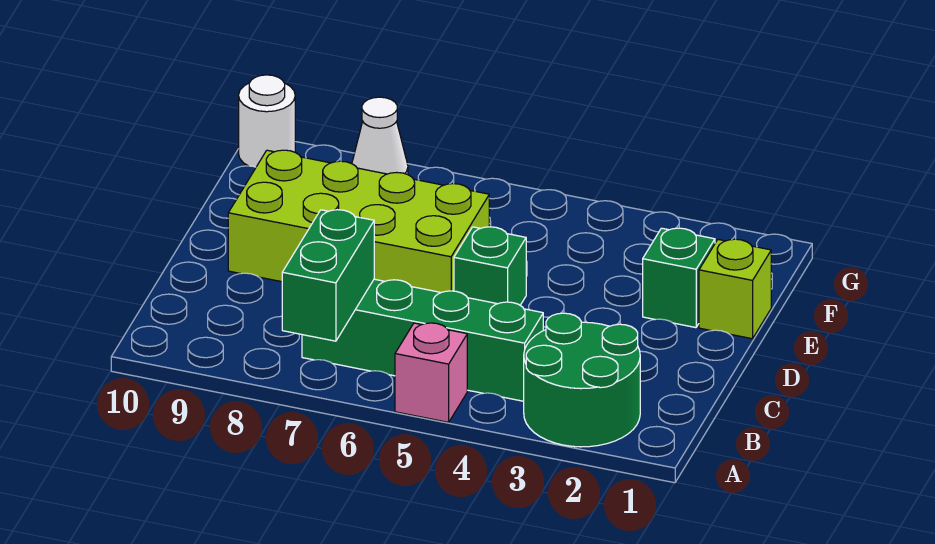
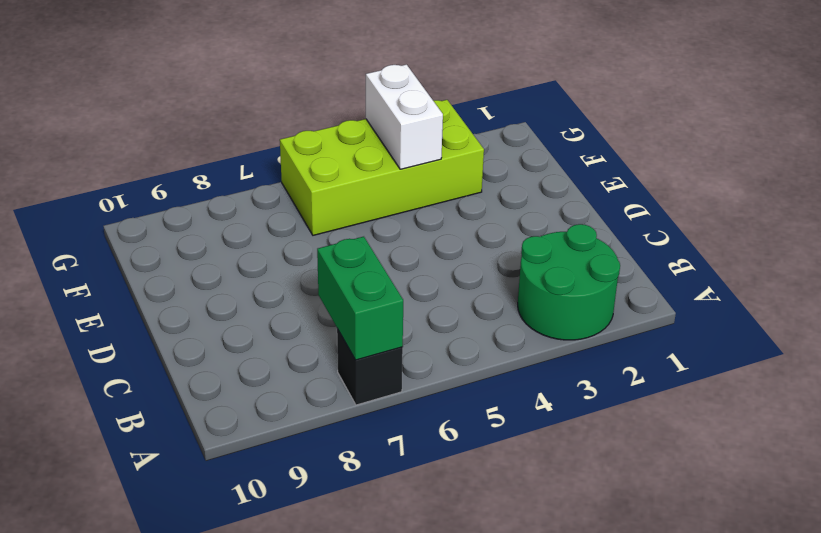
black 1x1 brick [337,329,403,405] -> none
lime 2x4 brick [280,100,484,235] -> lime 2x4 brick moved to [228,150,489,293]
white 1x2 brick [366,64,443,169] -> none
none -> pink 1x1 brick [395,323,467,422]
none -> green 1x4 brick [302,279,543,401]

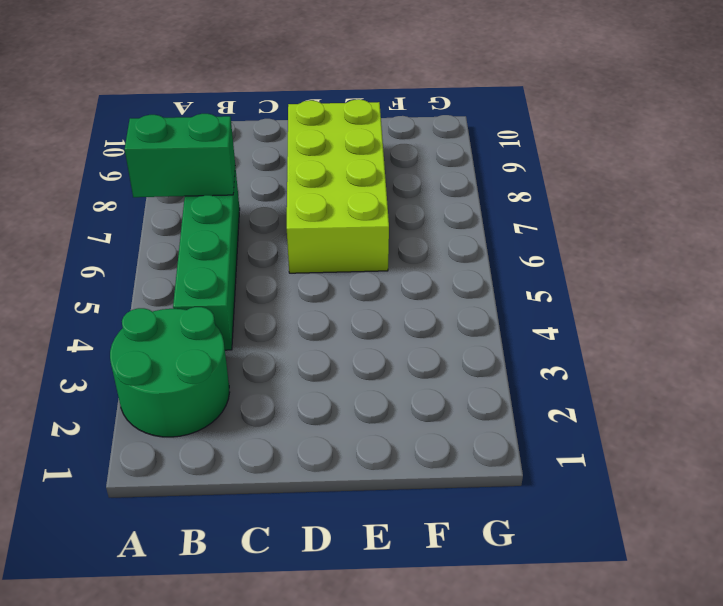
none -> pink 1x1 brick [395,323,467,422]
none -> green 1x1 brick [454,227,526,305]

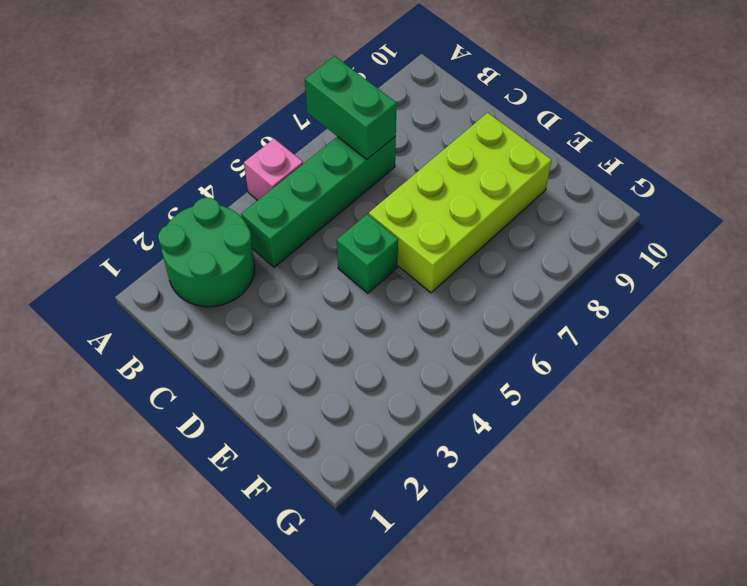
none -> lime 1x1 brick [699,239,771,339]
none -> green 1x1 brick [643,228,715,328]

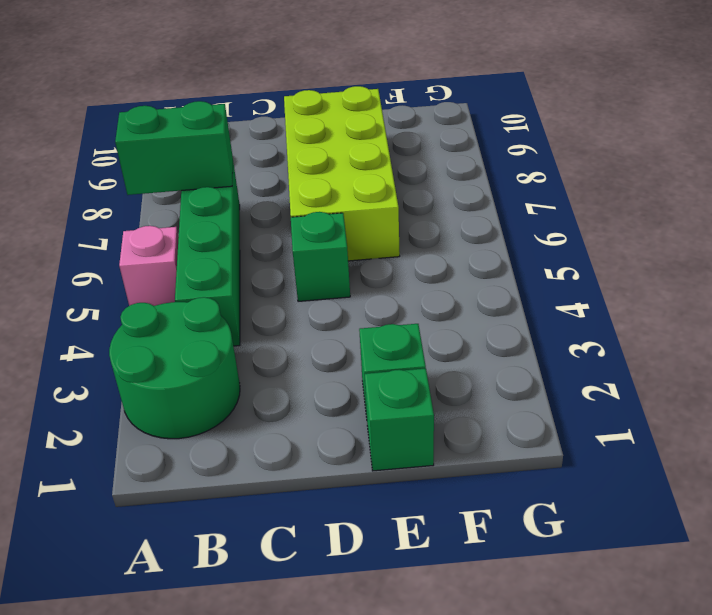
green 1x1 brick [365,368,434,471] -> lime 1x1 brick [699,239,771,339]
none -> white 1x1 cone [352,97,408,175]
none -> white 1x1 round brick [239,75,295,167]

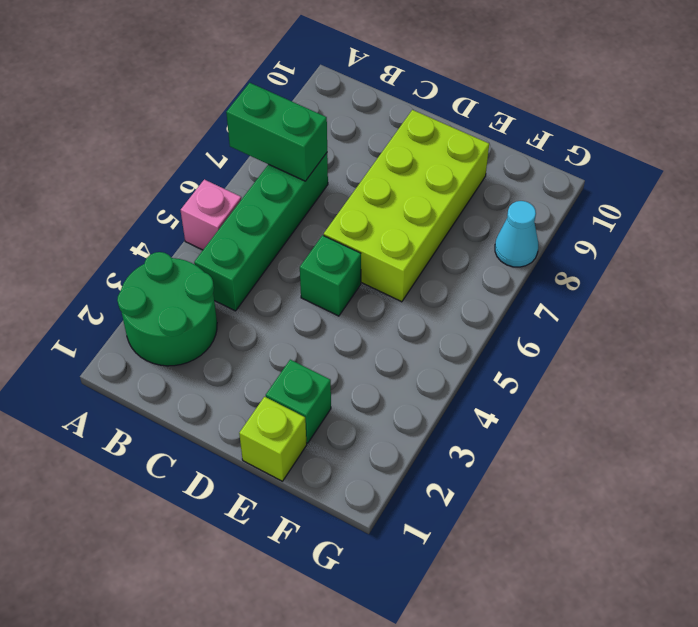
cyan 1x1 cone [495,201,538,267] -> white 1x1 cone [352,97,408,175]
none -> white 1x1 round brick [239,75,295,167]

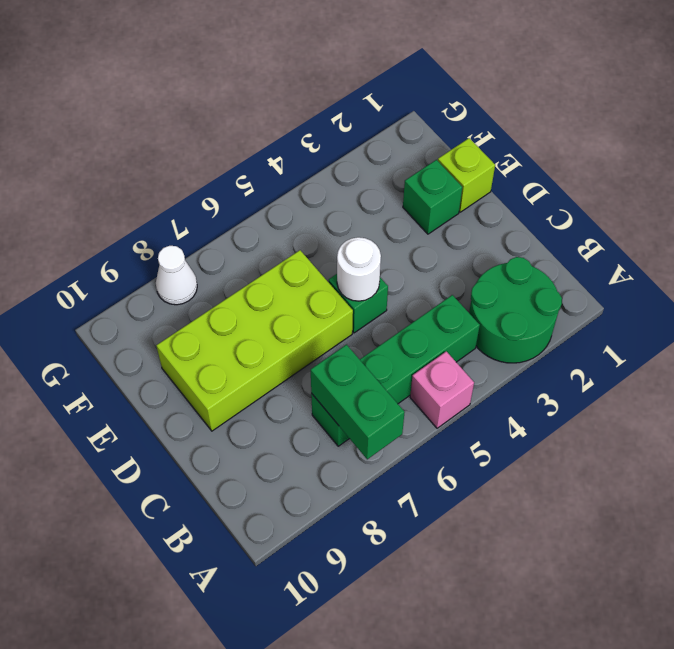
white 1x1 round brick [337,237,381,301] -> white 1x1 round brick moved to [239,75,295,167]

